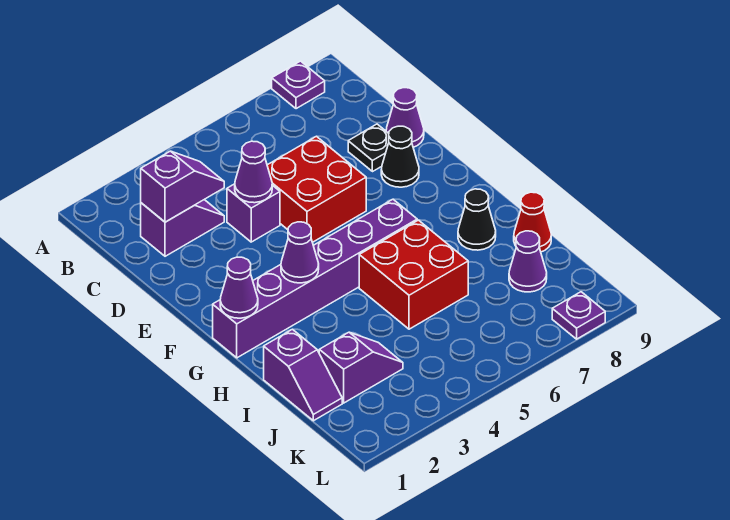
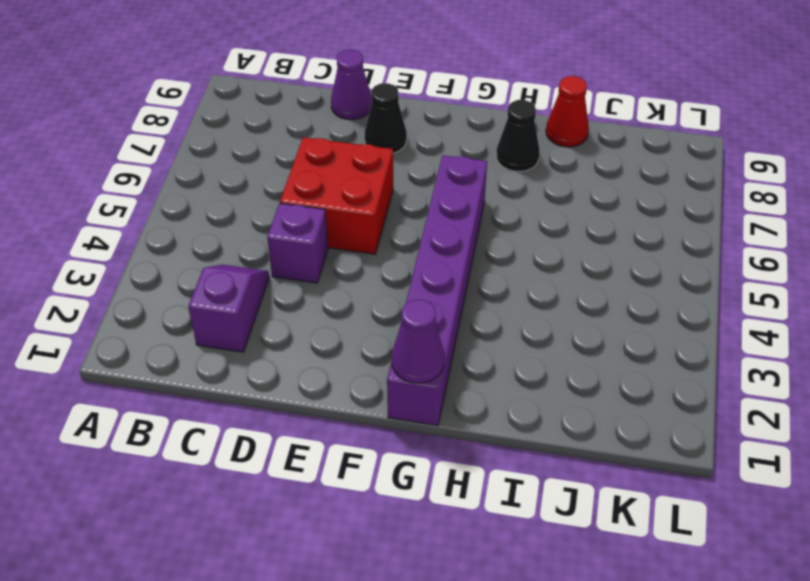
none -> purple 1x1 plate [272,61,325,109]
none -> black 1x1 plate [348,124,389,172]
none -> red 2x2 brick [359,220,468,329]

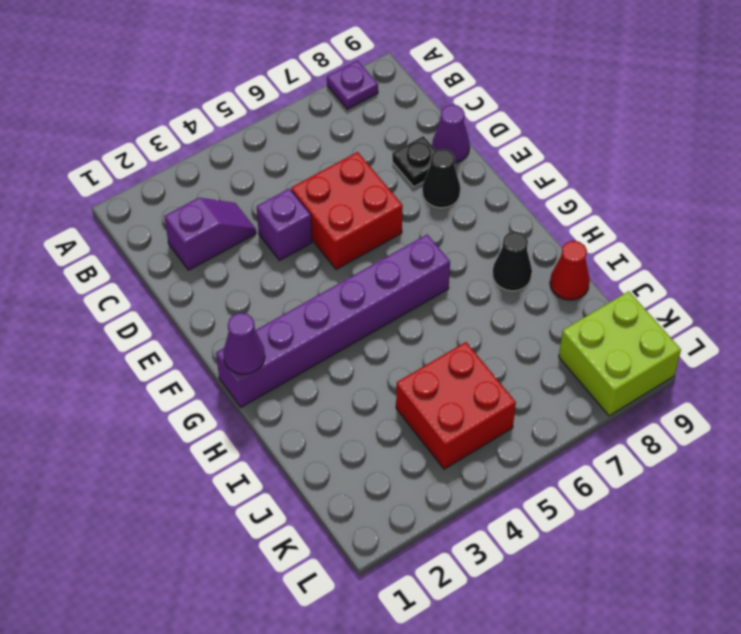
red 2x2 brick [396,342,516,469] -> red 2x2 brick moved to [359,220,468,329]
lime 2x2 brick [559,291,681,416] -> purple 1x1 plate [552,292,605,339]
none -> purple 1x2 slope [264,329,342,421]
none -> purple 1x2 slope [319,332,403,403]
none -> purple 1x1 cone [509,231,547,292]

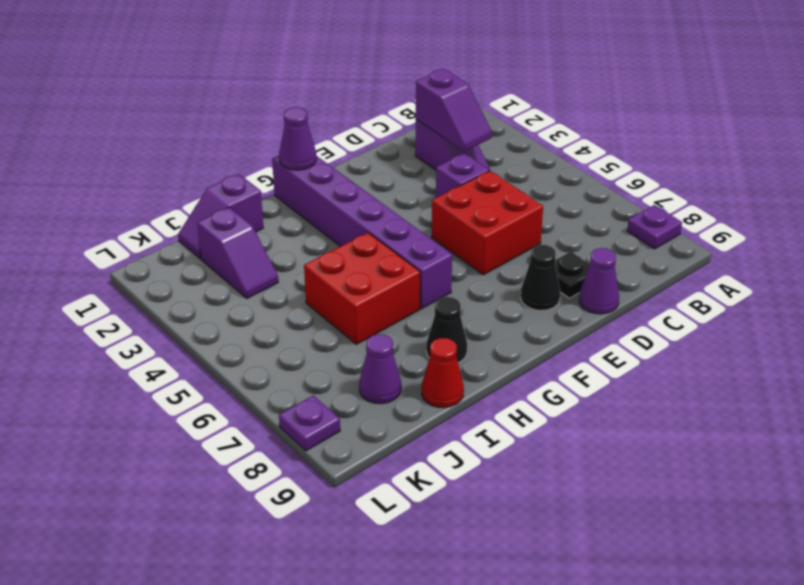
none -> purple 1x1 cone [235,141,272,203]
none -> purple 1x1 cone [281,222,319,283]

